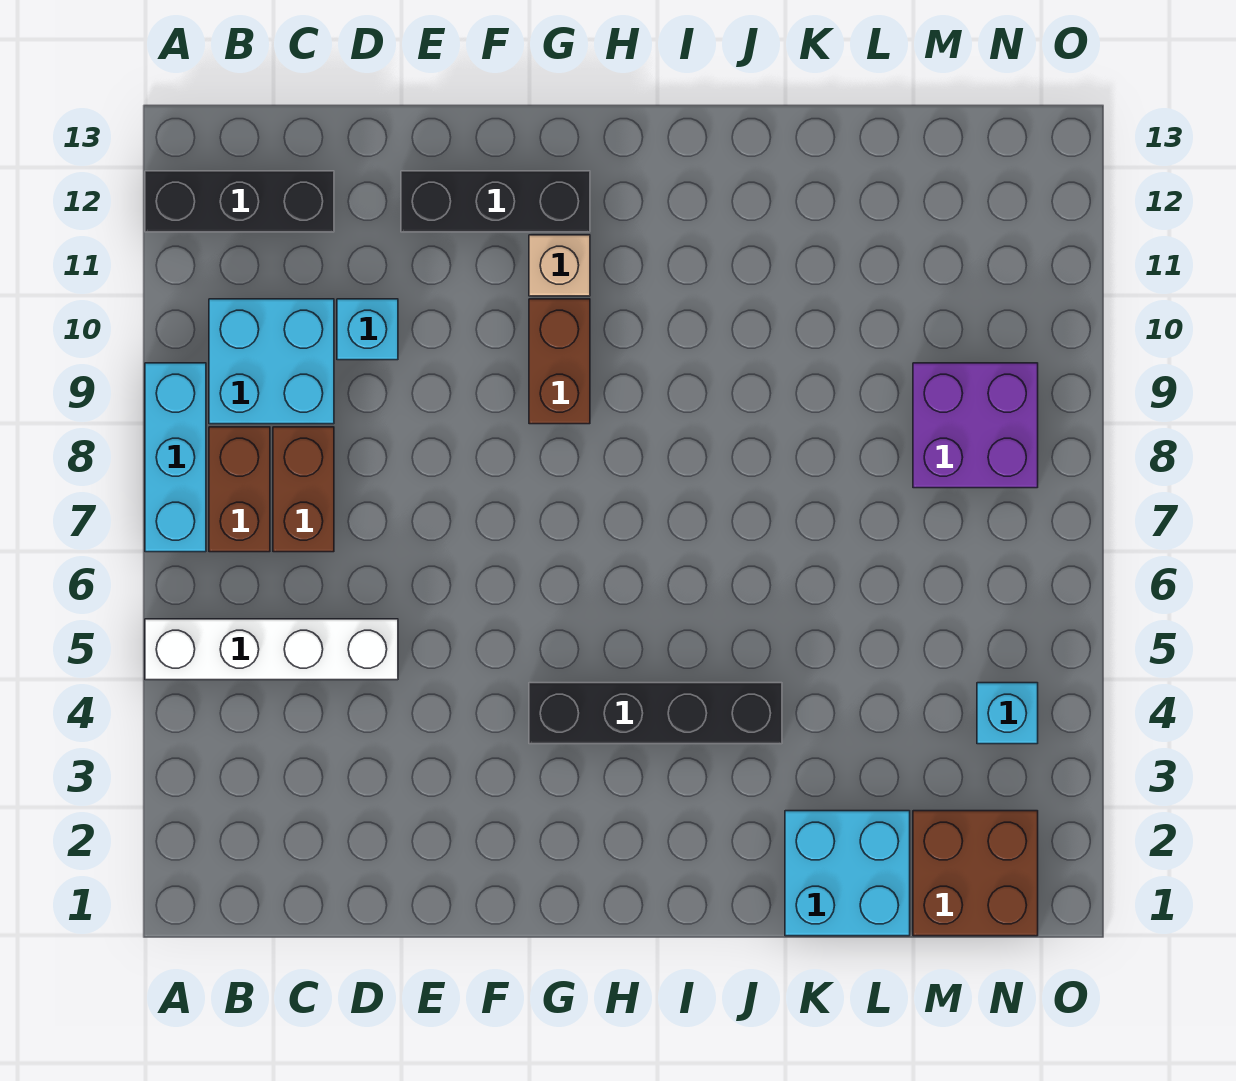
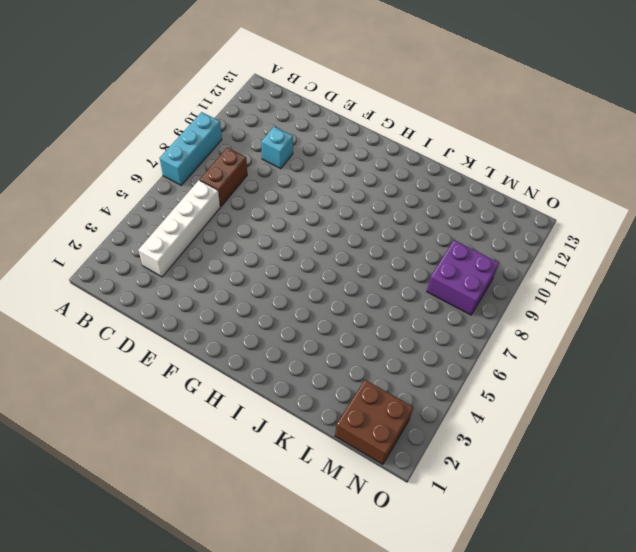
white 1x4 brick [138,180,220,277] -> white 1x4 brick turned to [145,619,398,680]
none -> black 1x3 brick [145,171,334,232]
none -> brown 1x2 brick [209,427,270,552]
none -> cyan 2x2 brick [209,299,334,424]

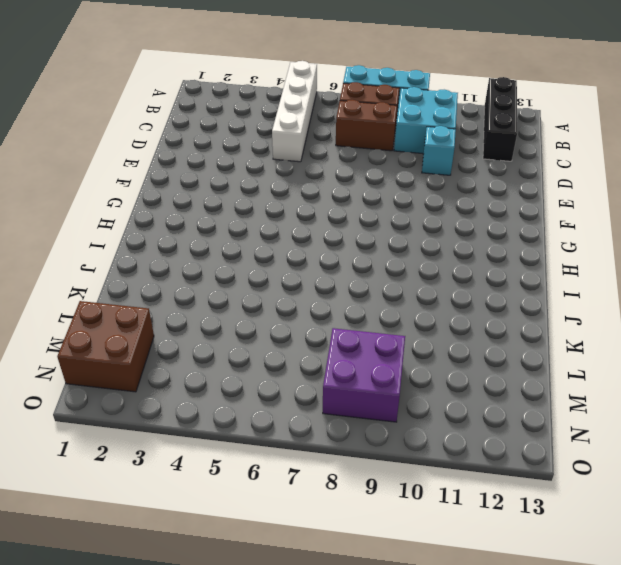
none -> black 1x3 brick [401,171,590,232]
none -> black 1x4 brick [529,683,782,744]
none -> brown 1x2 brick [529,299,590,424]

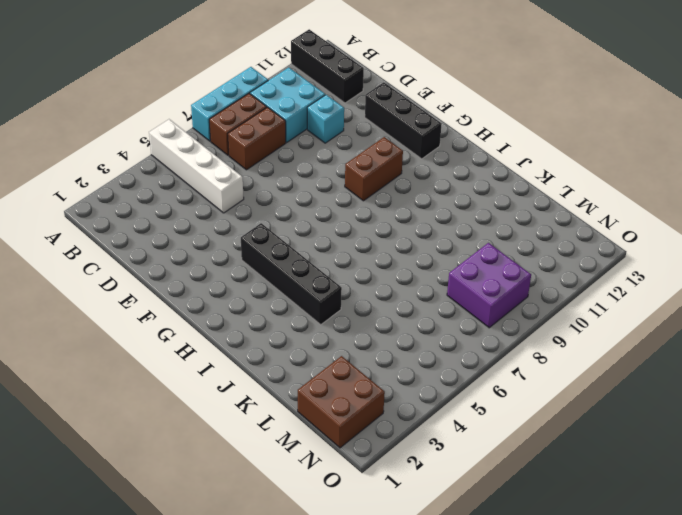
none -> tan 1x1 brick [529,235,590,296]
none -> cyan 2x2 brick [785,811,910,936]
none -> cyan 1x1 brick [977,683,1038,744]

